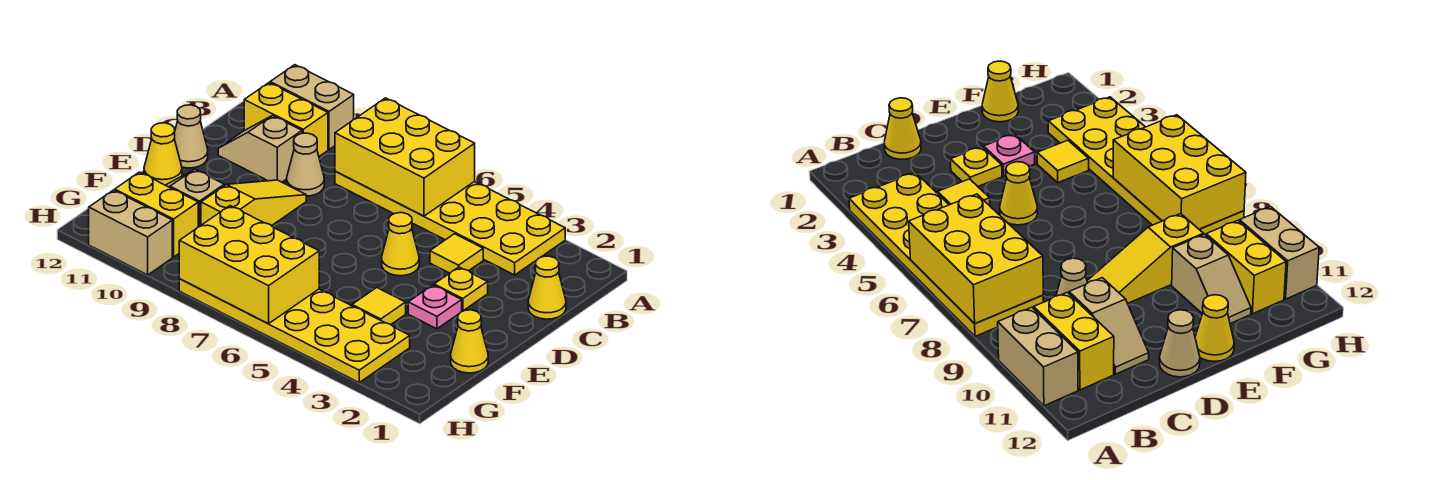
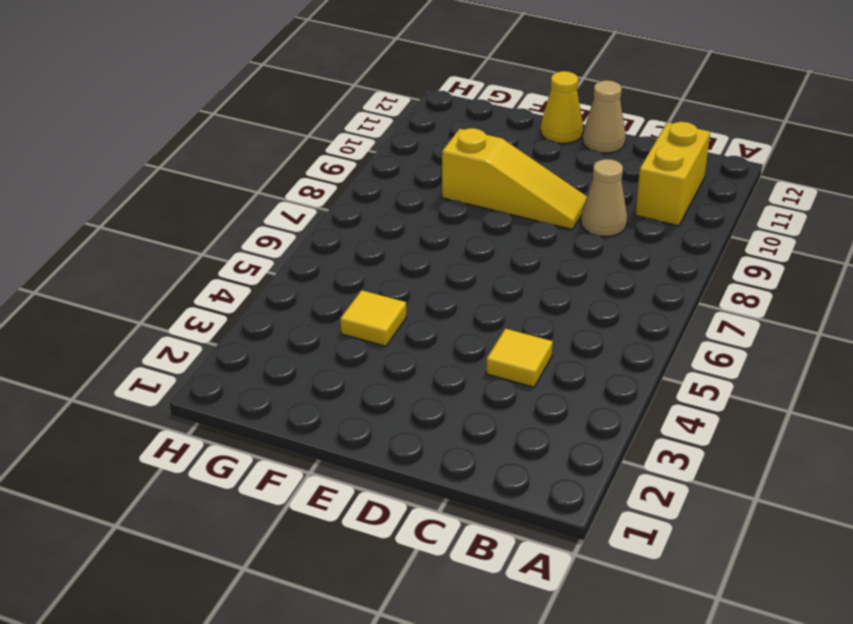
none -> yellow 2x6 plate [335,171,565,275]
none -> tan 1x2 brick [270,65,354,149]
none -> yellow 1x1 cone [528,256,566,319]

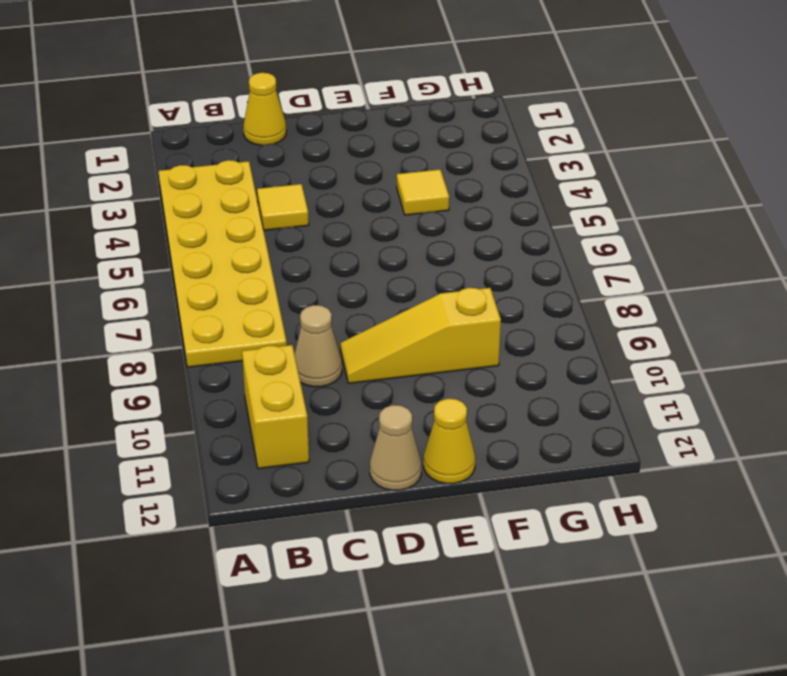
none -> tan 1x2 brick [270,65,354,149]
none -> tan 1x2 slope [218,116,302,182]
none -> yellow 1x1 plate [434,267,488,311]

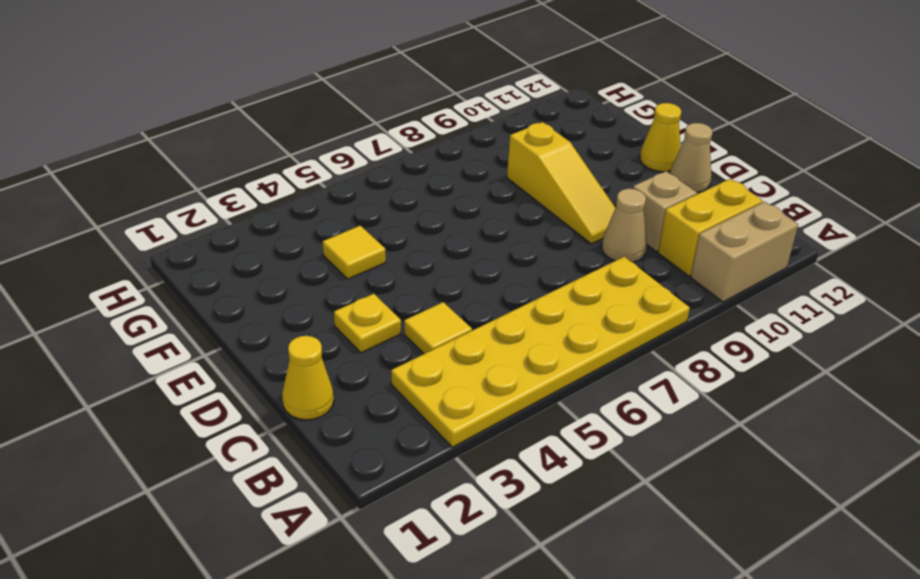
none -> yellow 1x1 cone [382,213,419,276]
none -> pink 1x1 plate [408,285,462,329]
none -> yellow 1x1 cone [451,310,488,373]

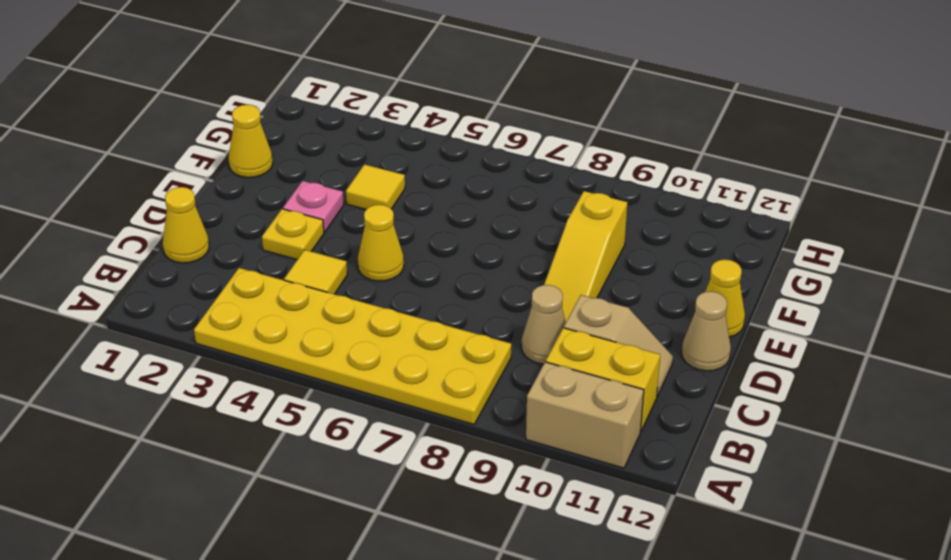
none -> tan 1x2 slope [166,169,224,227]
none -> yellow 2x6 plate [179,279,410,382]
none -> yellow 1x2 brick [115,172,198,257]

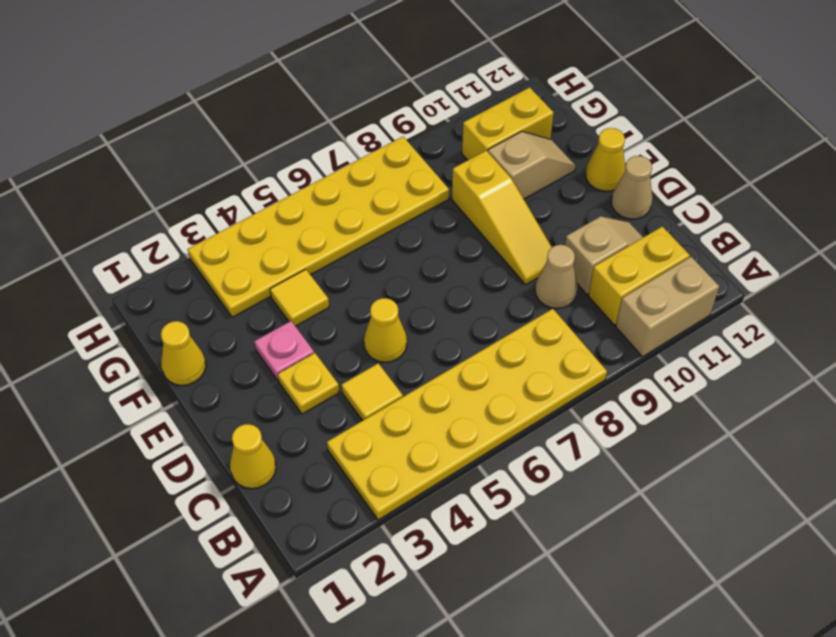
none -> tan 1x2 brick [89,190,172,275]
none -> yellow 2x3 brick [335,98,475,216]
none -> yellow 2x3 brick [179,206,319,324]

